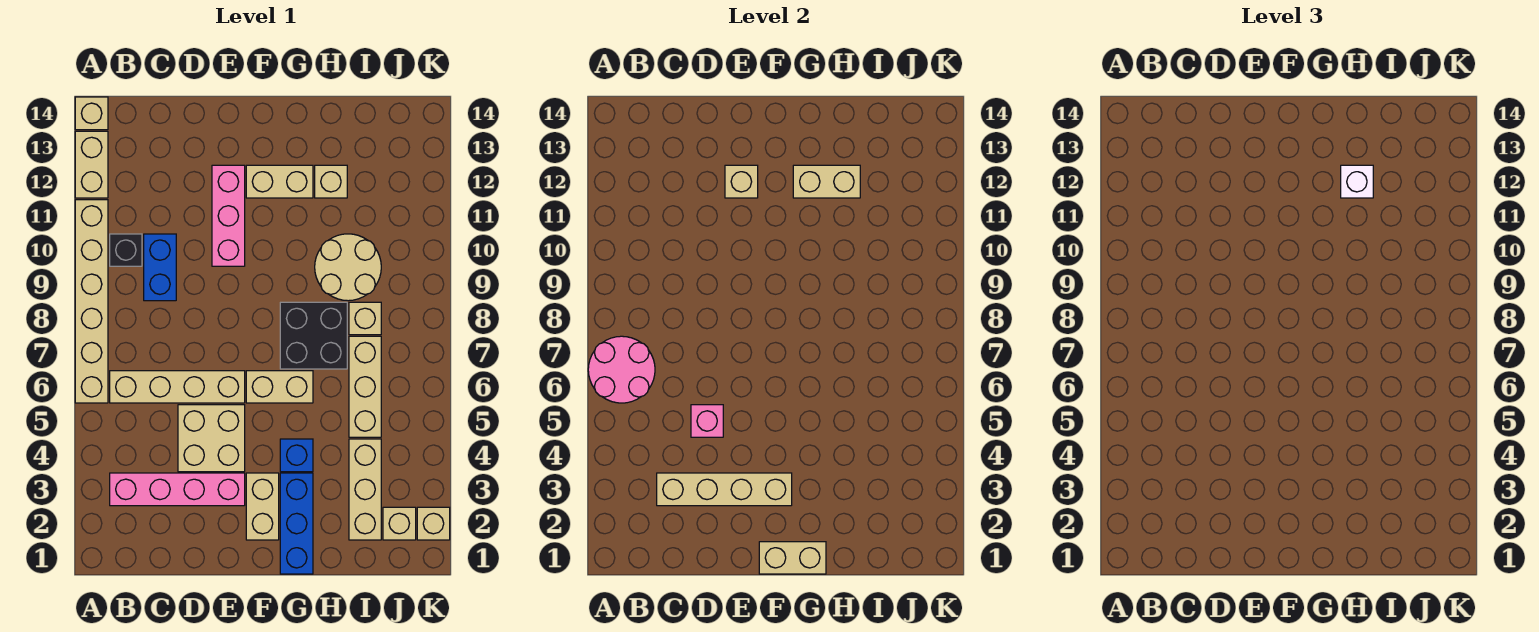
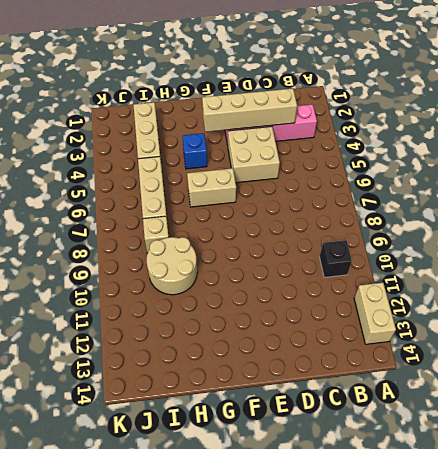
none -> tan 1x6 brick [75,200,108,403]
none -> tan 1x1 brick [75,97,108,130]
none -> tan 1x4 brick [110,371,245,403]

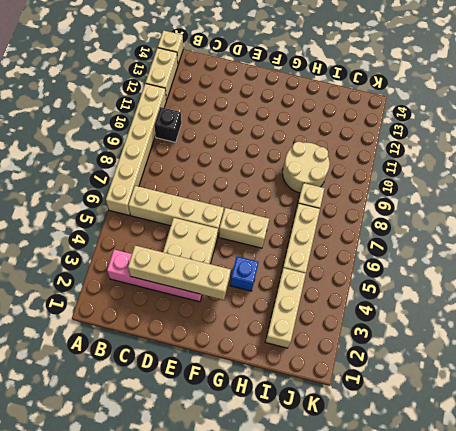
none -> blue 1x2 brick [144,234,176,301]
none -> pink 1x3 brick [212,165,245,266]
none -> tan 1x2 brick [246,473,279,540]

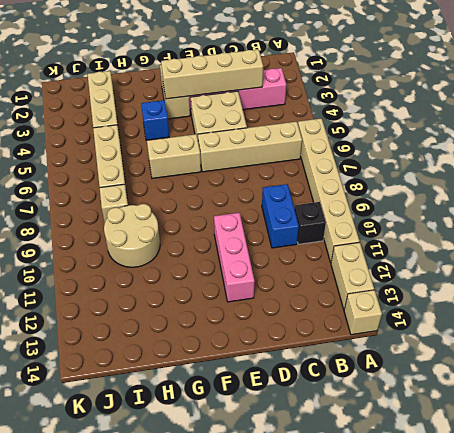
none -> tan 1x2 brick [246,165,313,198]
none -> blue 1x3 brick [280,473,313,574]
none -> black 2x2 brick [280,302,347,369]

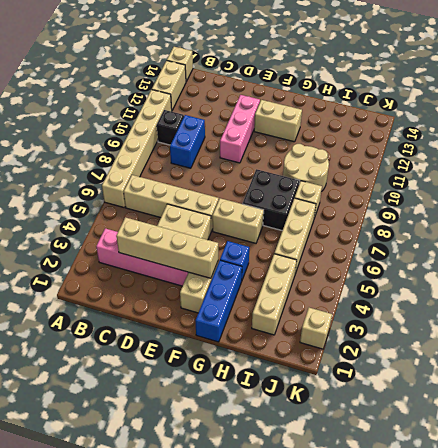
none -> tan 1x1 brick [315,165,347,198]
none -> tan 1x1 brick [383,507,416,540]
none -> pink 2x2 round brick [588,336,655,403]

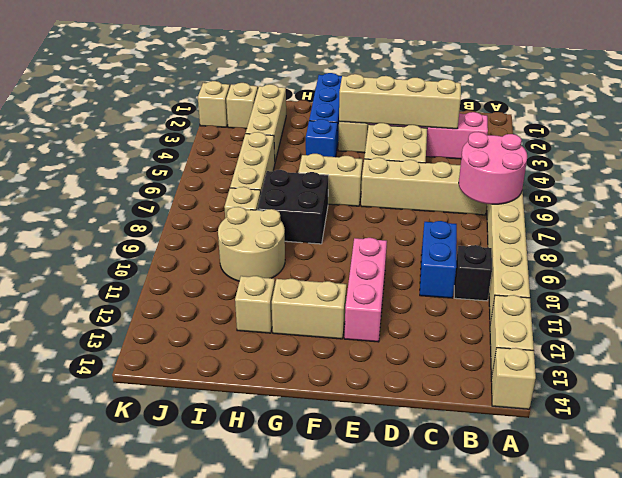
none -> pink 1x1 brick [691,405,723,437]
none -> tan 1x1 brick [725,165,758,198]
none -> tan 1x2 brick [759,542,826,574]

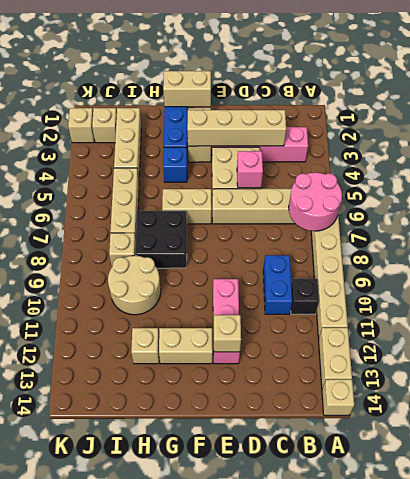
none -> tan 1x2 brick [793,165,860,198]
none -> white 1x1 brick [1341,165,1373,198]

